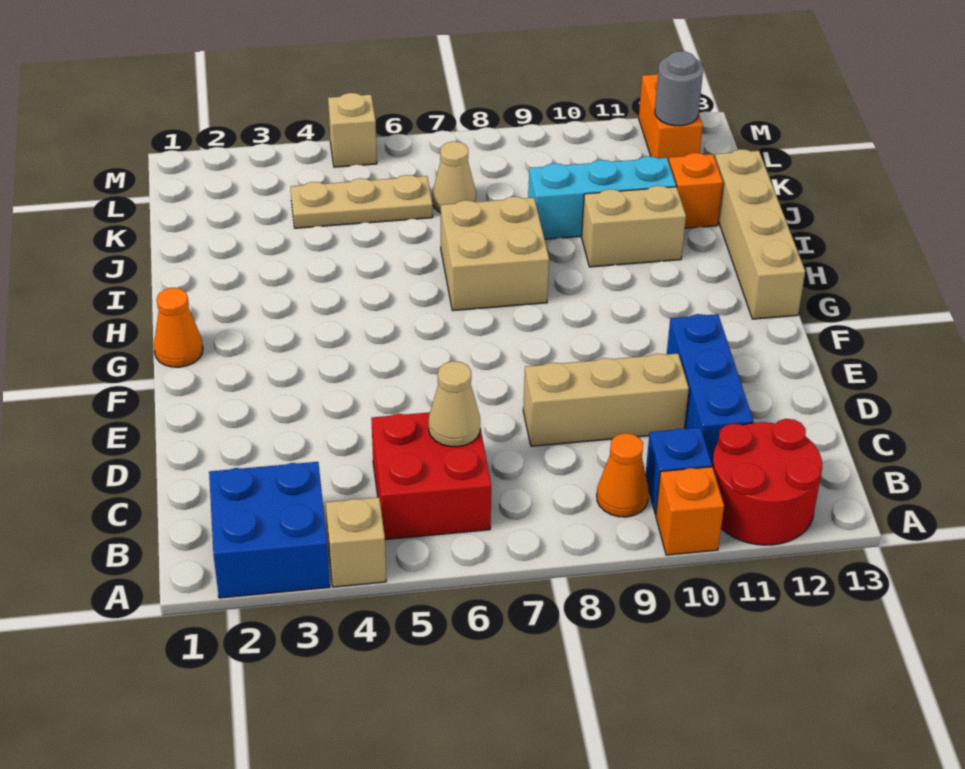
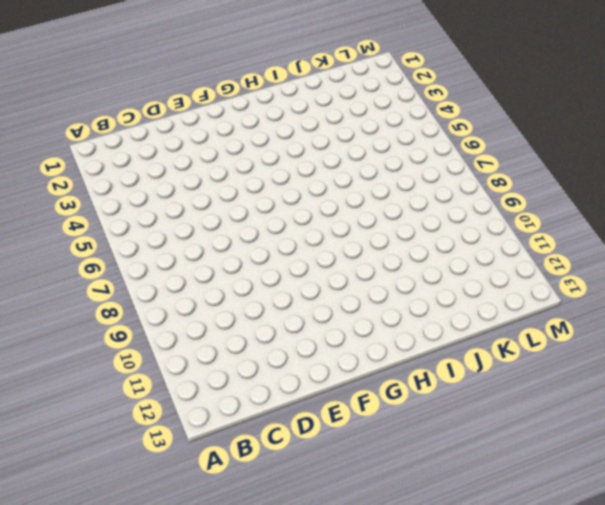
none -> blue 2x2 brick [209,462,330,598]
none -> tan 1x1 brick [326,497,386,587]
none -> orange 1x1 brick [656,467,724,555]

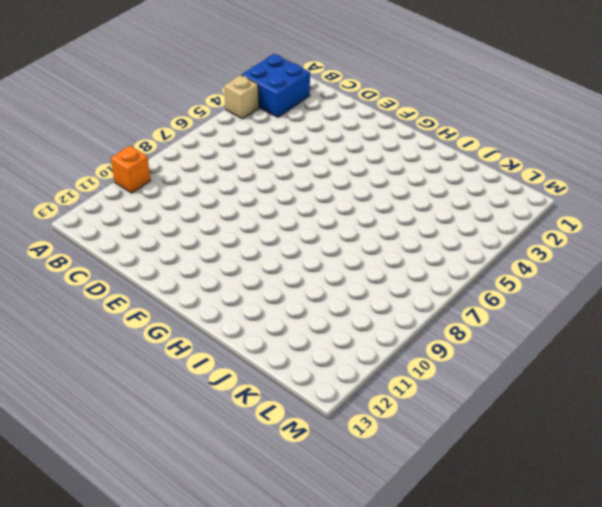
none -> red 2x2 round brick [712,419,822,545]
none -> red 2x2 brick [371,412,491,540]
none -> orange 1x1 cone [597,433,649,517]

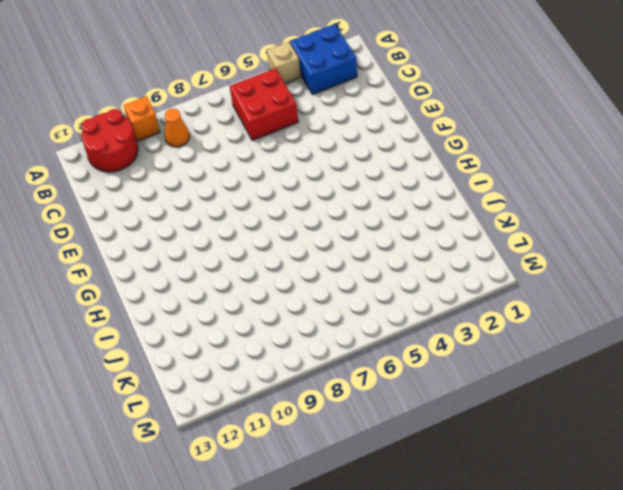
none -> blue 1x1 brick [646,428,712,514]
none -> blue 1x3 brick [667,314,753,463]
none -> tan 1x3 brick [523,353,689,446]

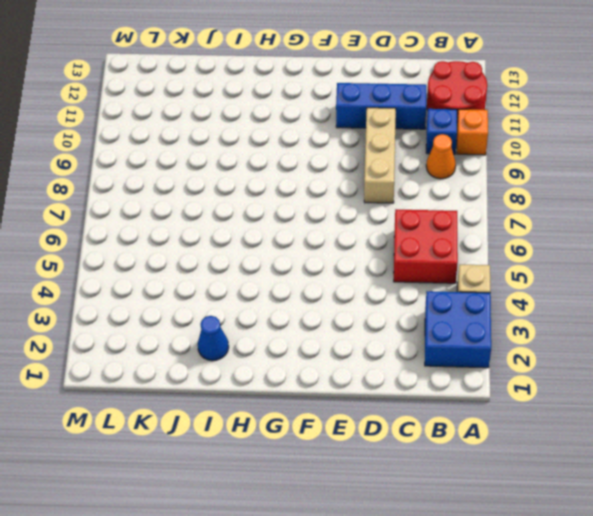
blue 1x1 cone [198,316,229,361] -> none
none -> orange 1x1 cone [154,288,203,367]
none -> tan 1x4 brick [715,149,805,319]
none -> tan 2x2 brick [441,197,549,311]

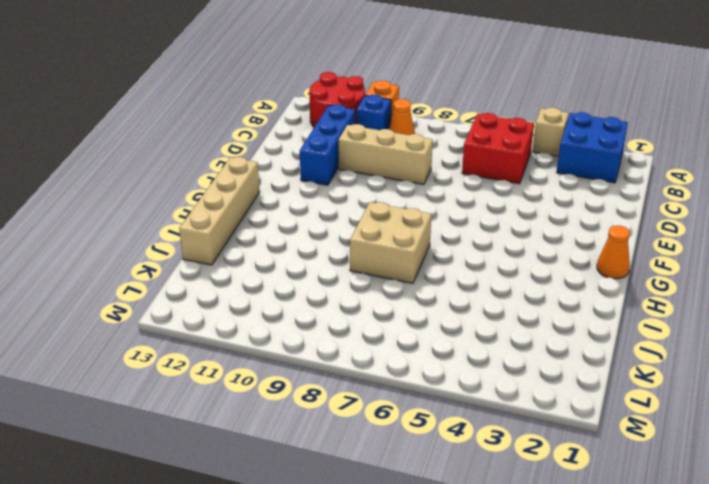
none -> tan 1x2 brick [582,186,686,267]
none -> cyan 1x3 brick [528,156,676,239]
none -> orange 1x1 brick [669,153,723,228]

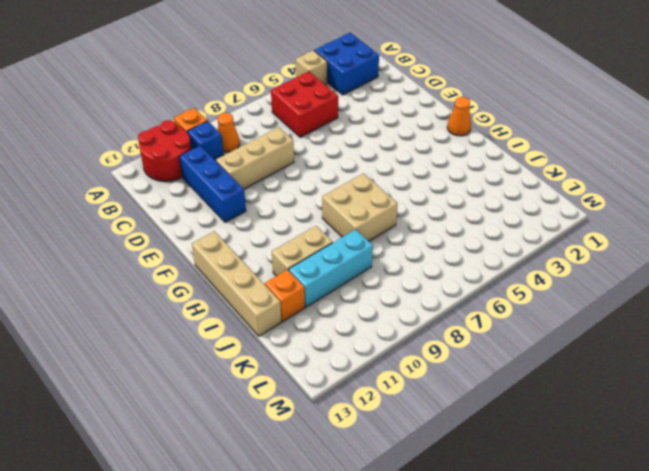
none -> tan 1x3 plate [290,175,433,228]
none -> tan 1x1 cone [432,141,476,213]
none -> orange 1x2 brick [639,73,703,162]

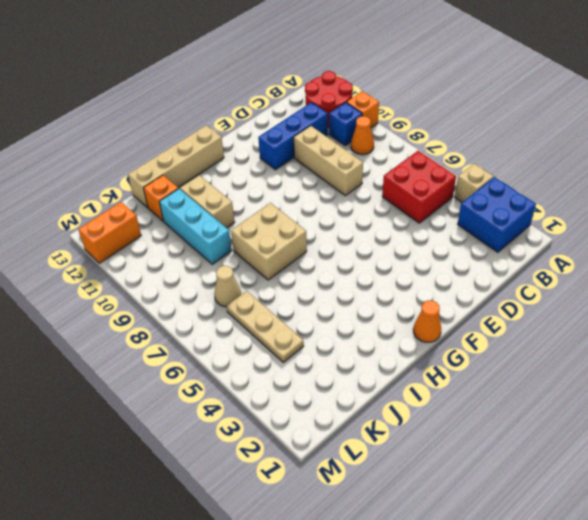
none -> tan 1x1 brick [328,93,377,167]
none -> tan 1x1 cone [428,361,480,447]
none -> grey 1x1 round brick [655,51,703,126]

